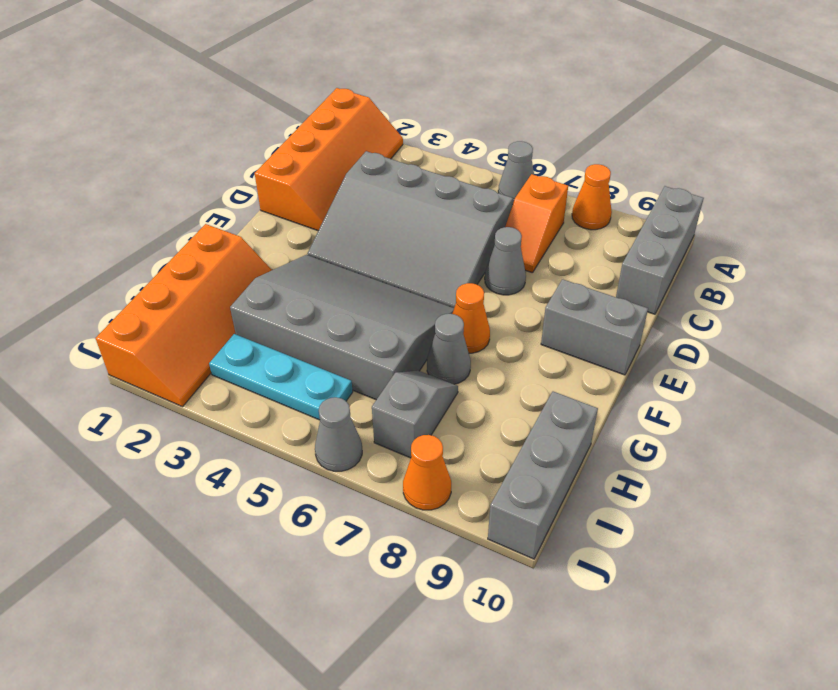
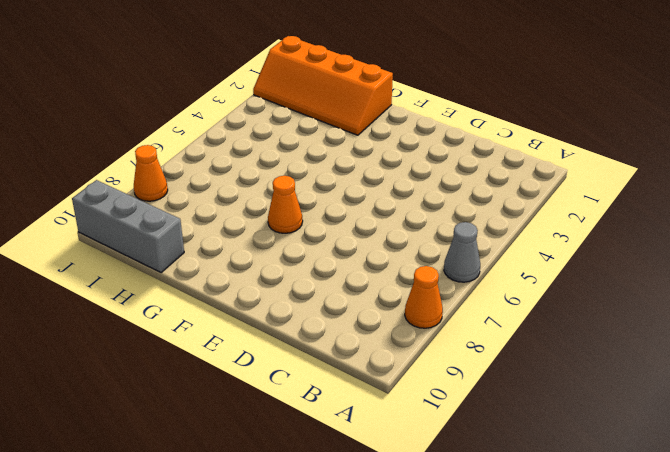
none -> orange 2x4 slope [255,88,403,231]
none -> grey 1x3 brick [616,186,704,314]
none -> orange 1x2 slope [505,174,568,273]

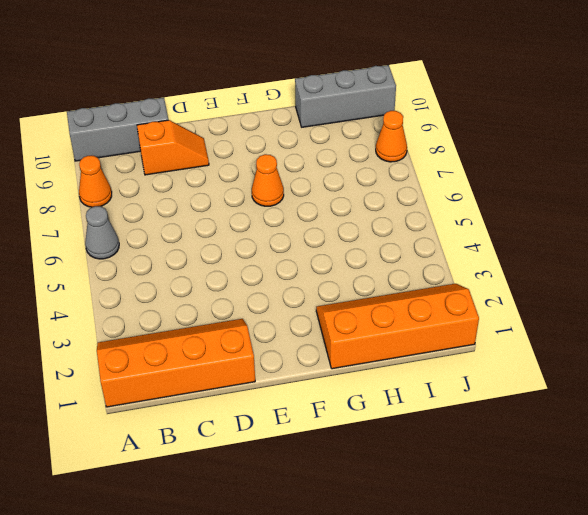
orange 1x2 slope [137,120,209,175] -> orange 1x2 slope moved to [505,174,568,273]
none -> grey 3x4 slope [307,151,513,308]
none -> grey 1x1 cone [485,227,526,295]
none -> grey 1x2 brick [541,279,648,375]

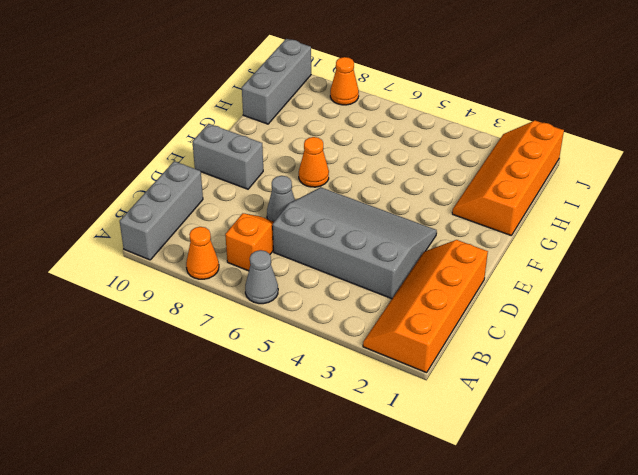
none -> grey 3x4 slope [230,255,454,400]
none -> grey 1x1 cone [427,314,471,384]
none -> grey 1x2 slope [372,370,458,458]

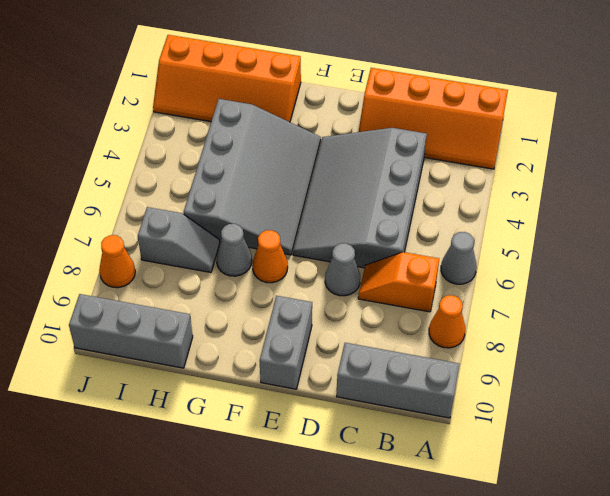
none -> cyan 1x3 plate [209,334,353,420]
none -> grey 1x1 cone [315,397,362,471]

